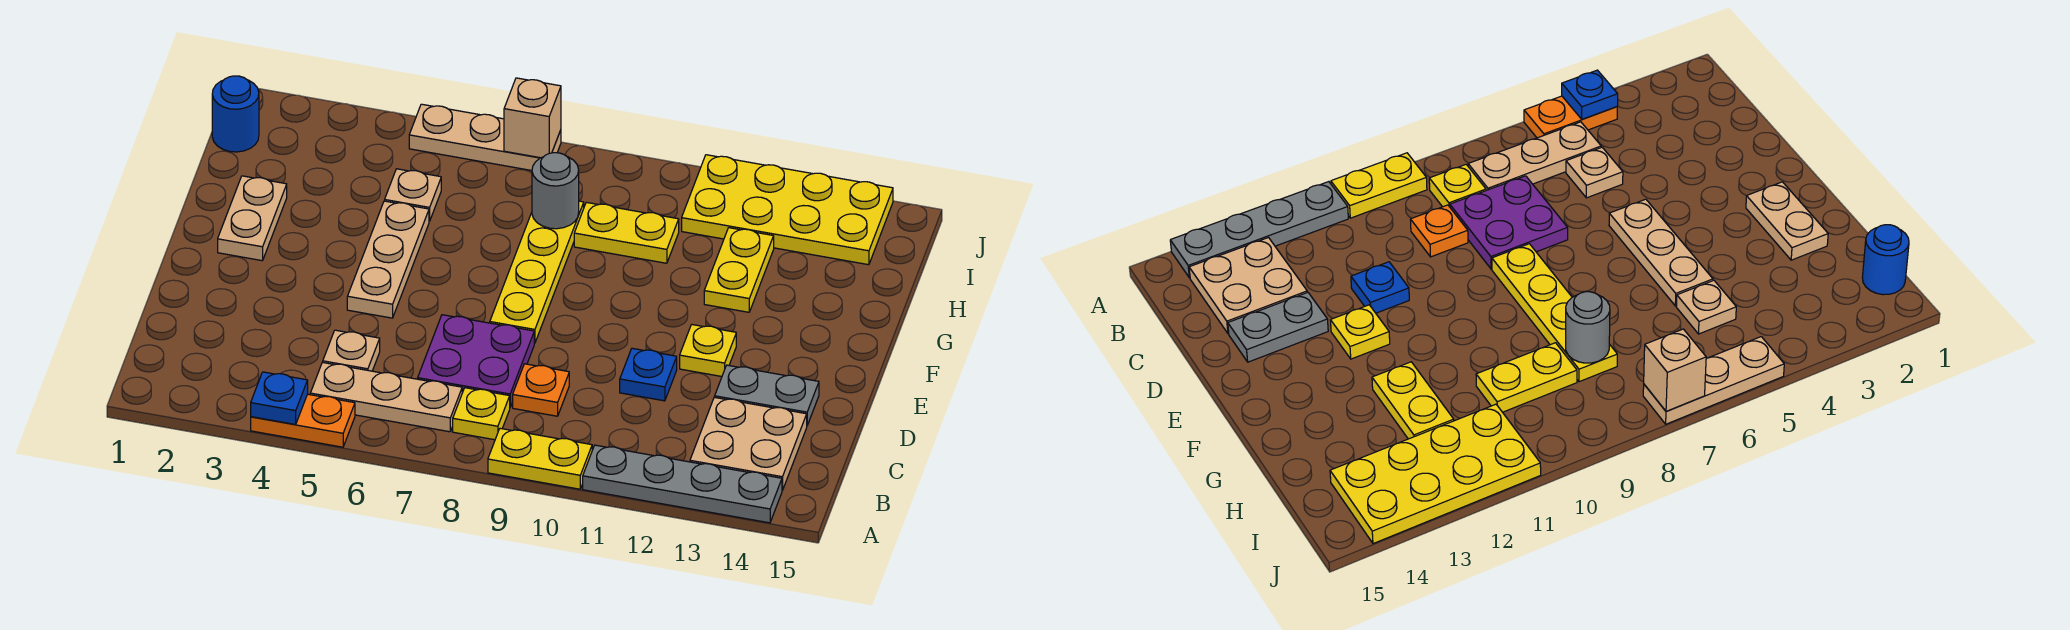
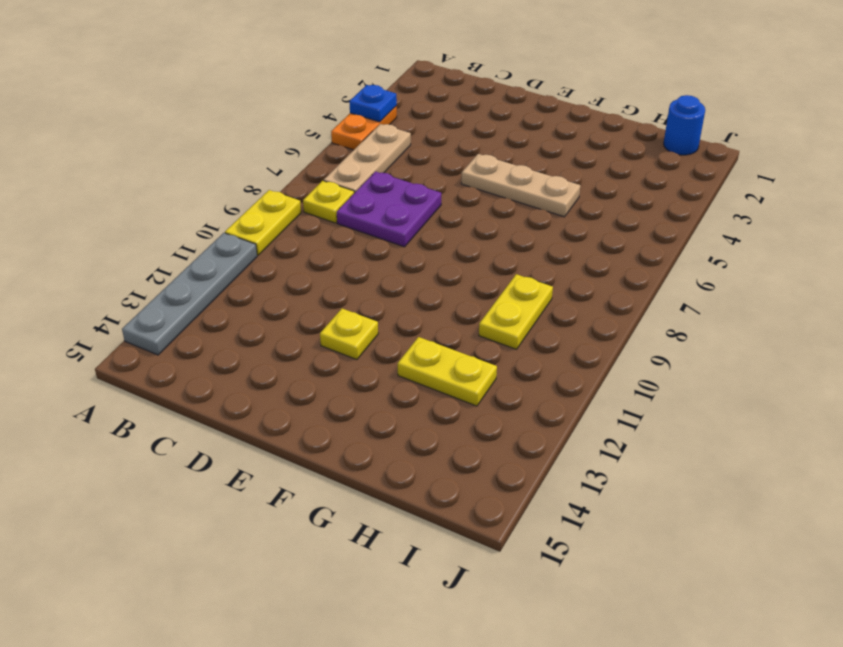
none -> tan 2x2 plate [690,397,807,490]
none -> tan 1x1 plate [323,330,380,371]
none -> orange 1x1 plate [513,364,569,416]

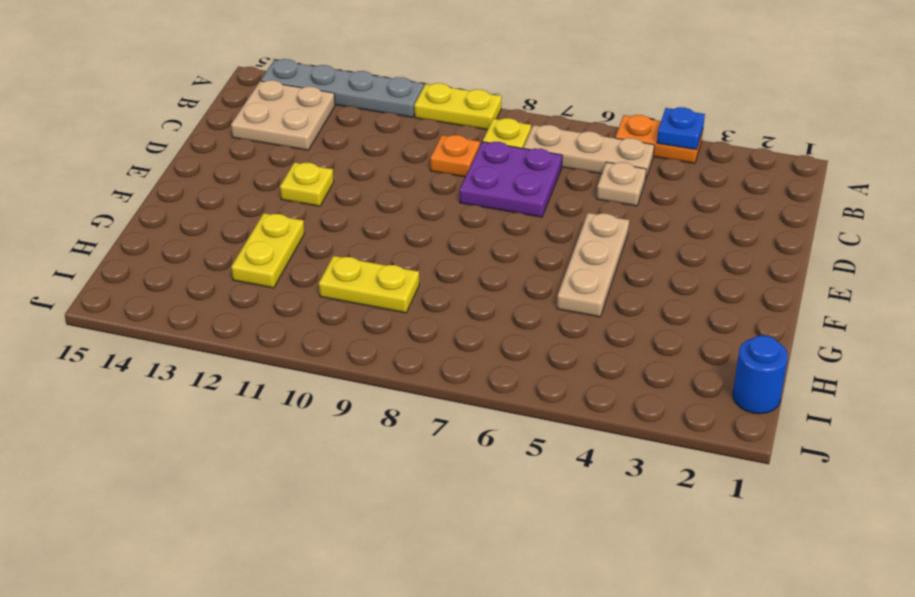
none -> blue 1x1 plate [620,348,677,401]
none -> grey 1x2 plate [715,365,819,425]
none -> yellow 1x4 plate [490,201,584,343]

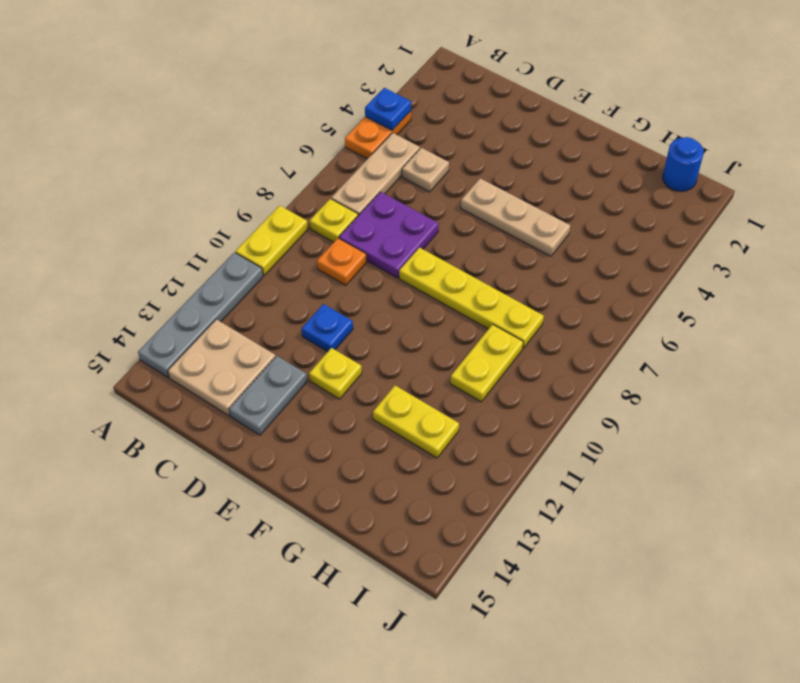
none -> tan 1x2 plate [218,176,287,261]
none -> tan 1x1 plate [385,169,441,221]
none -> yellow 2x4 plate [682,155,893,265]

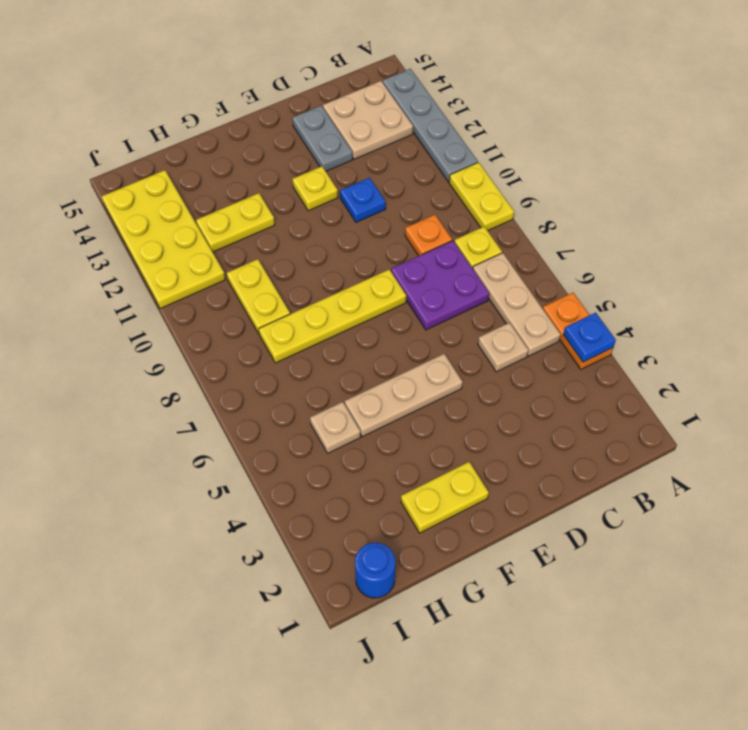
yellow 1x2 plate [401,462,489,533] -> tan 1x2 plate [218,176,287,261]
none -> tan 1x3 plate [409,104,561,171]
none -> grey 1x1 round brick [532,153,579,229]
none -> tan 1x1 brick [504,78,561,158]

